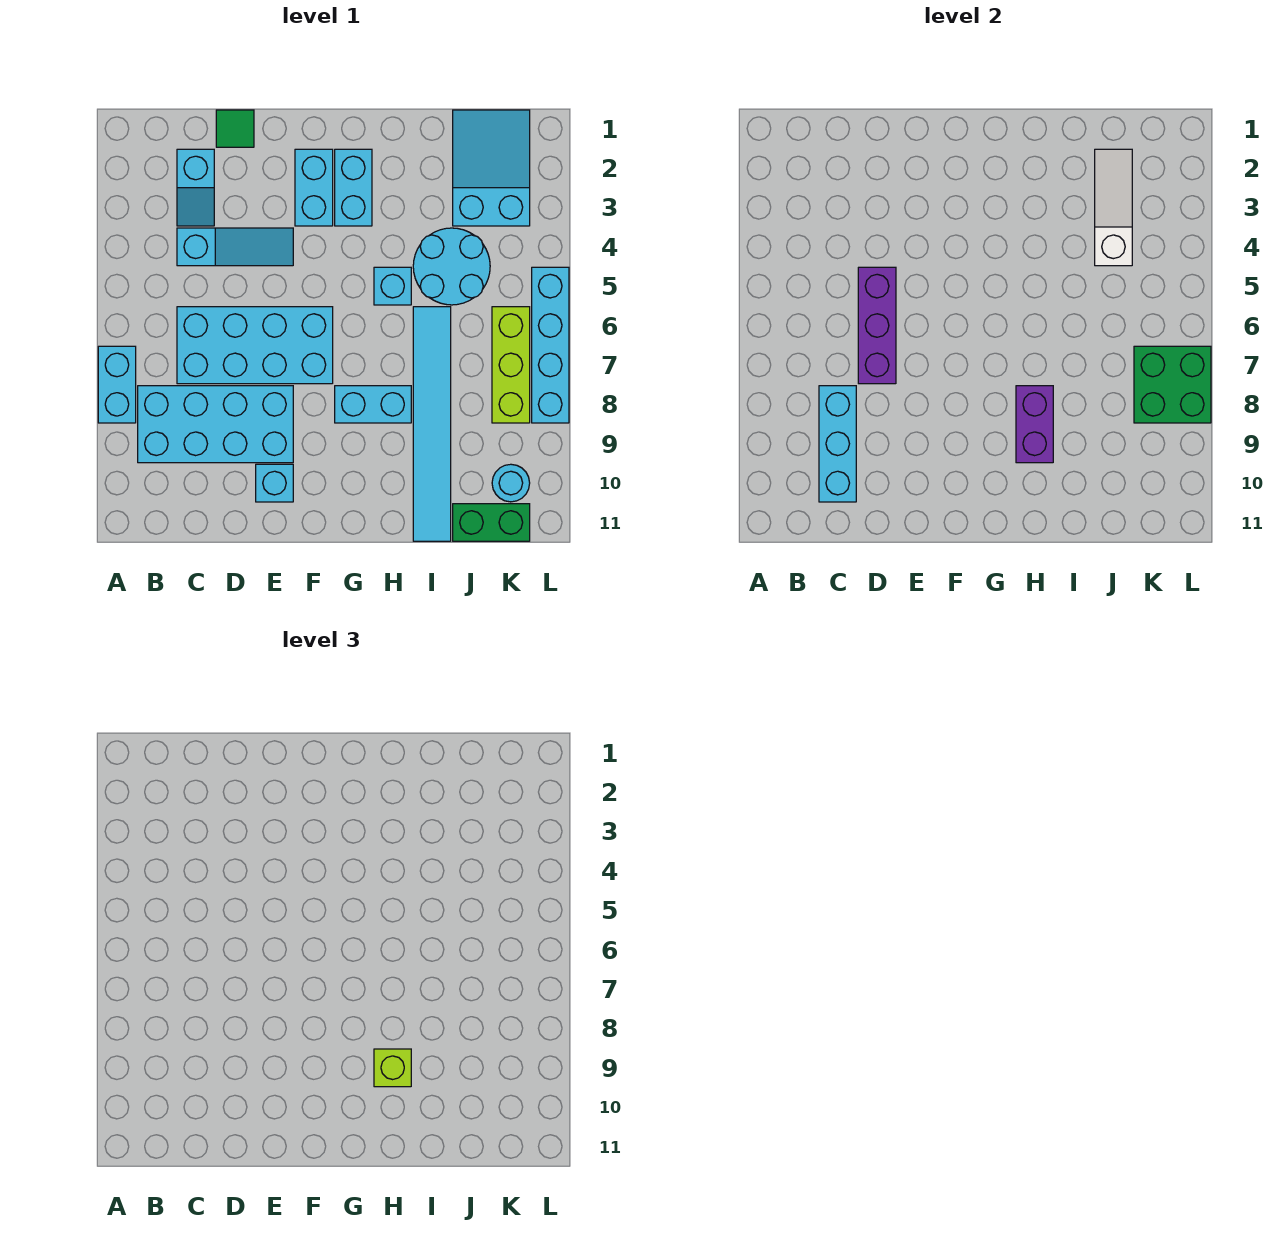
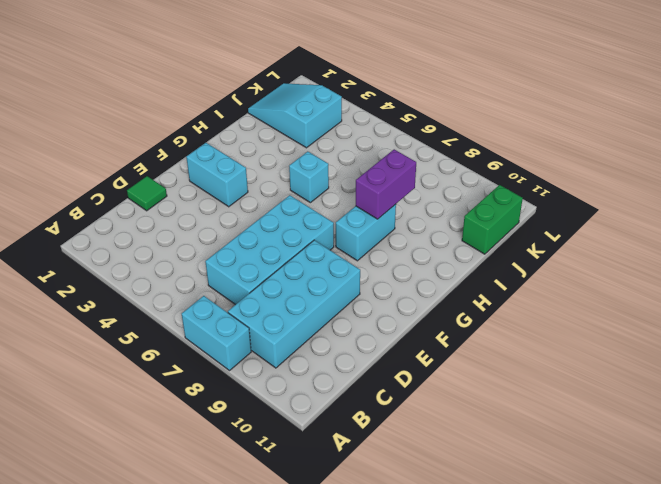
purple 1x2 brick [356,149,416,219] -> purple 1x2 brick turned to [1016,386,1053,463]
none -> cyan 1x2 slope [177,149,214,226]
none -> cyan 1x3 slope [177,228,293,266]
none -> cyan 1x1 brick [256,464,293,502]

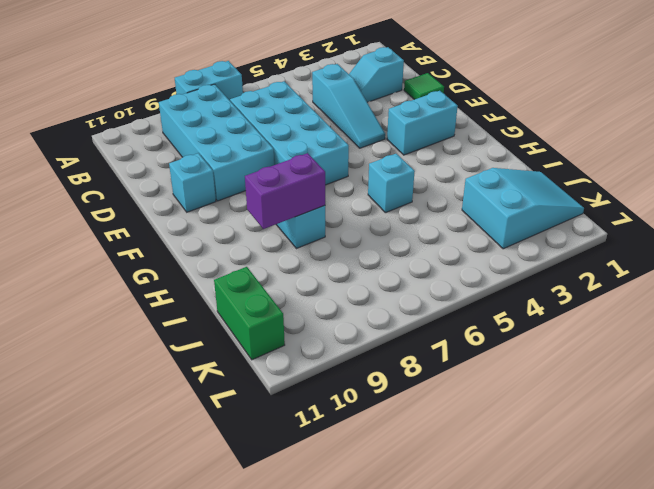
none -> cyan 1x2 brick [335,149,372,226]
none -> cyan 2x2 round brick [413,228,490,305]
none -> cyan 1x6 tile [413,307,451,541]

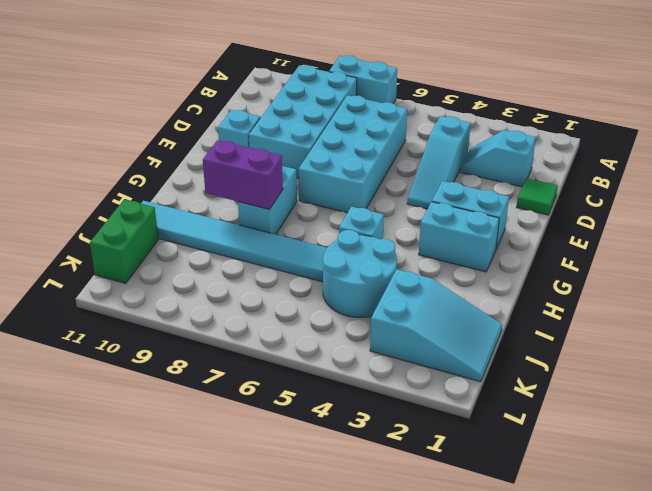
none -> lime 1x3 brick [492,307,530,423]
none -> cyan 1x1 round brick [492,464,530,502]
none -> cyan 1x4 brick [532,267,569,423]

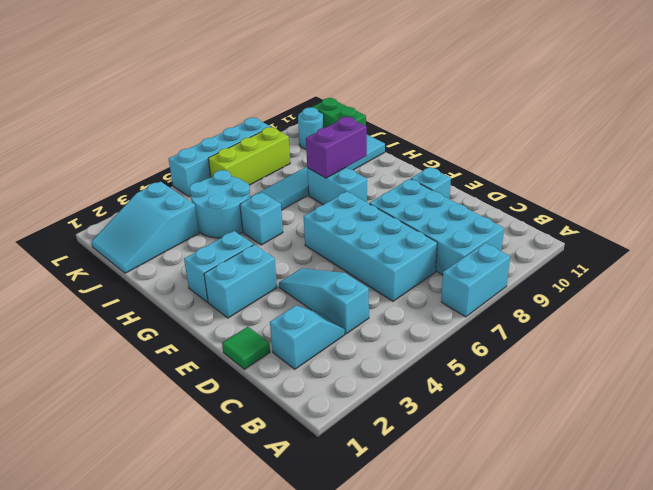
none -> cyan 1x3 brick [819,386,856,502]
none -> purple 1x3 brick [858,267,896,384]
none -> white 1x3 slope [1095,149,1132,266]

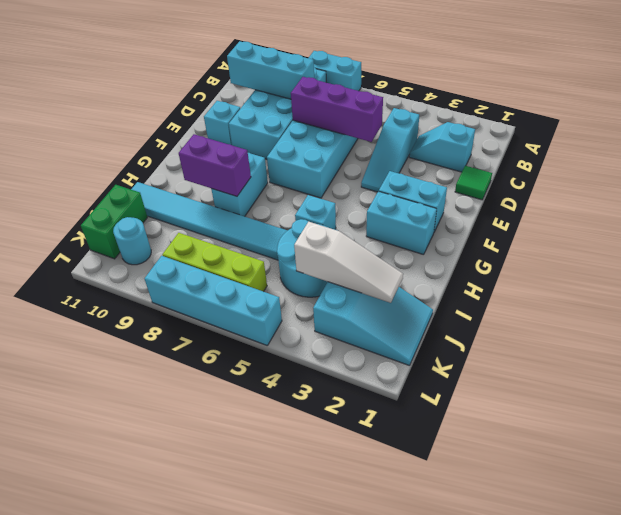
none -> green 2x2 brick [1134,346,1211,423]
none -> lime 1x1 brick [374,1049,411,1087]

